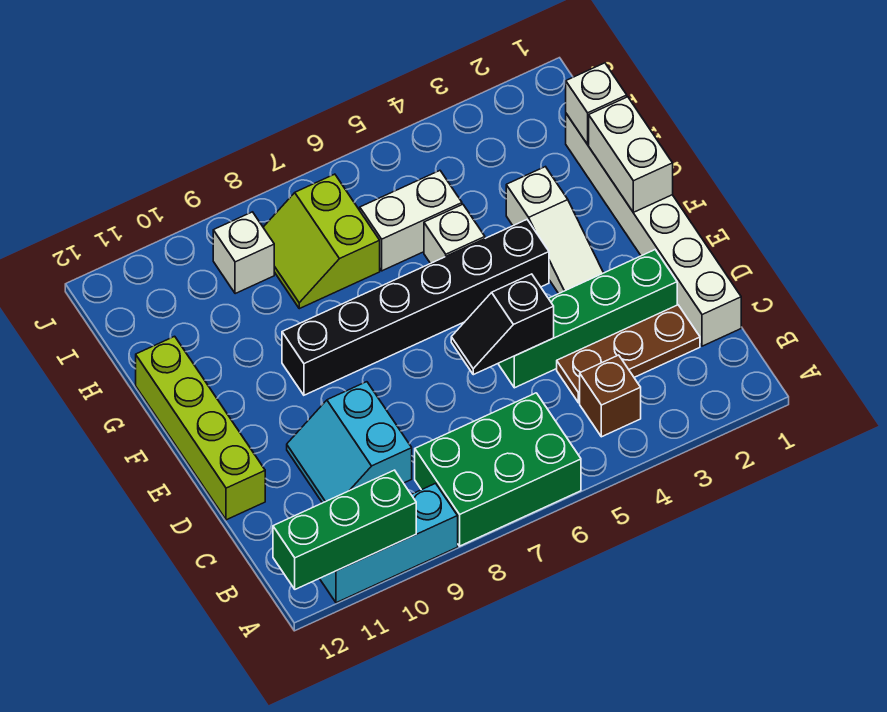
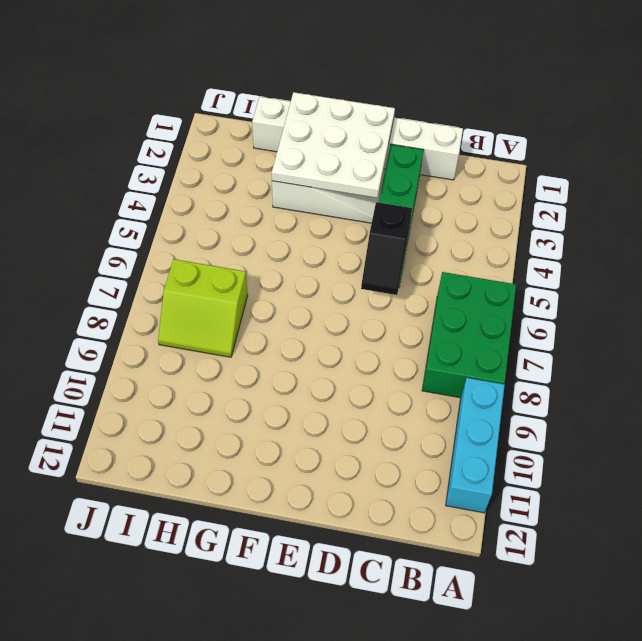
white 3x3 plate [272,92,395,198] -> white 1x2 brick [589,97,673,212]
none -> brown 1x1 brick [580,355,641,437]
none -> brown 1x3 plate [557,305,700,403]
none -> cyan 2x2 slope [287,382,412,503]

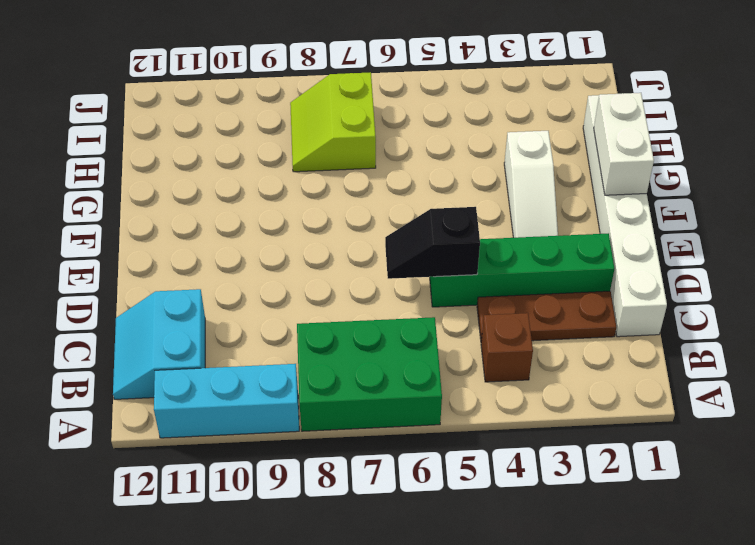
cyan 2x2 slope [113,289,205,399] -> cyan 2x2 slope moved to [287,382,412,503]
none -> lime 1x4 brick [136,336,265,520]
none -> black 1x6 brick [282,220,549,395]
none -> white 1x1 brick [424,204,485,263]

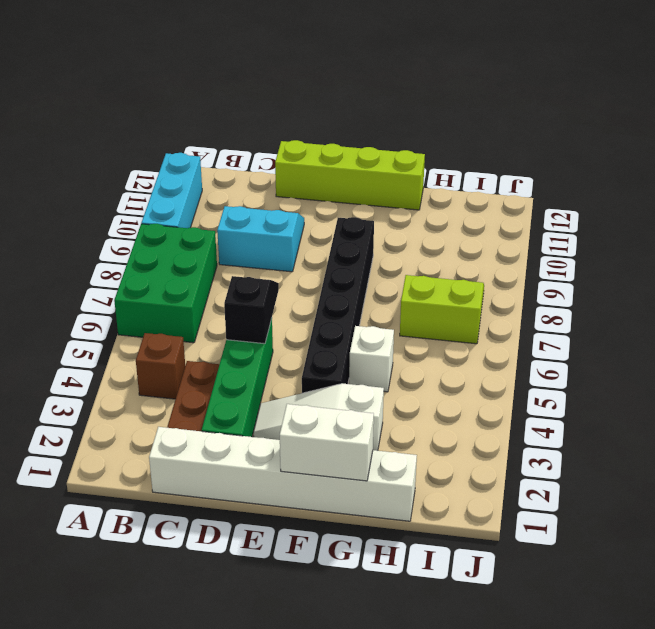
none -> white 1x2 brick [360,171,462,271]
none -> white 1x1 brick [213,212,274,294]
none -> green 1x3 brick [273,470,416,589]

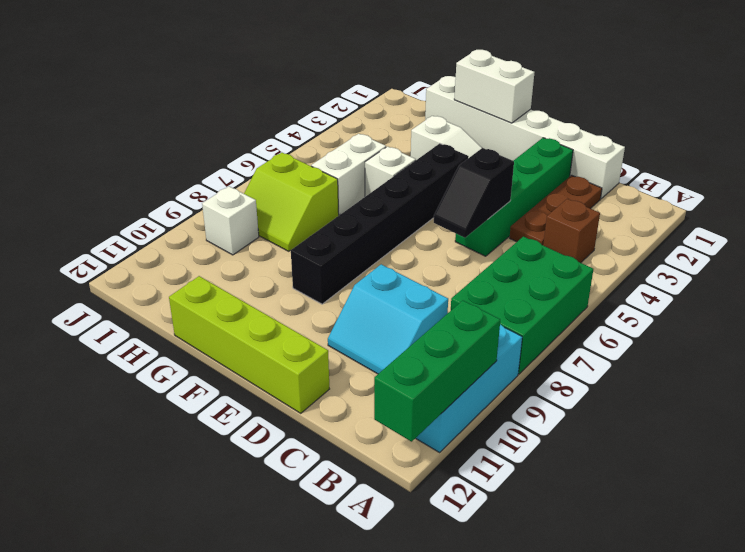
none -> white 1x1 brick [566,63,627,144]

